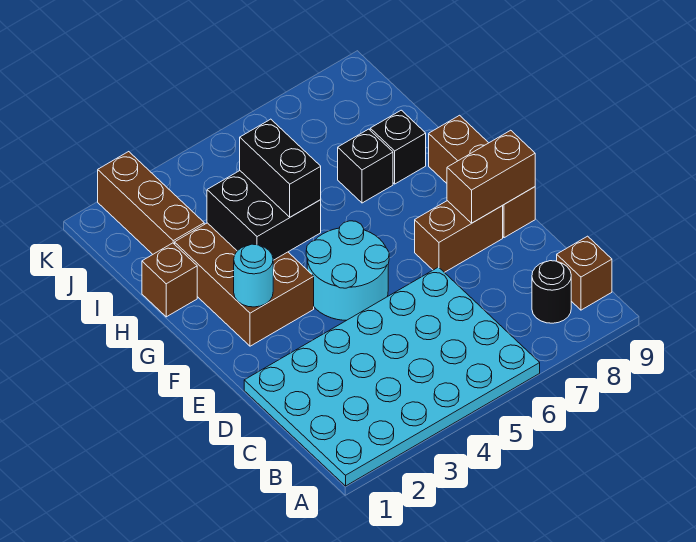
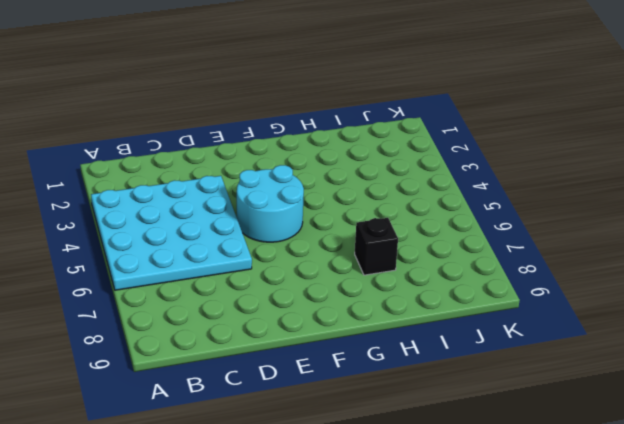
cyan 4x4 plate [91,176,252,290] -> cyan 4x6 plate [244,267,540,486]
none -> black 1x1 round brick [532,261,571,323]
none -> brown 1x1 brick [557,236,612,310]
none -> brown 1x2 brick [415,201,503,272]

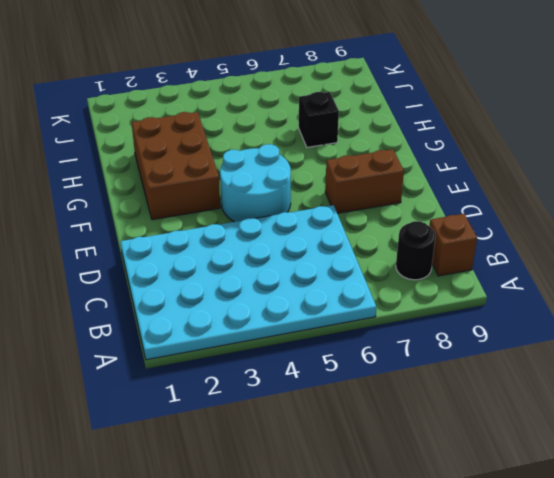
none -> brown 1x3 brick [429,115,535,238]
none -> brown 1x1 brick [142,243,197,317]
none -> black 1x1 brick [370,110,426,184]

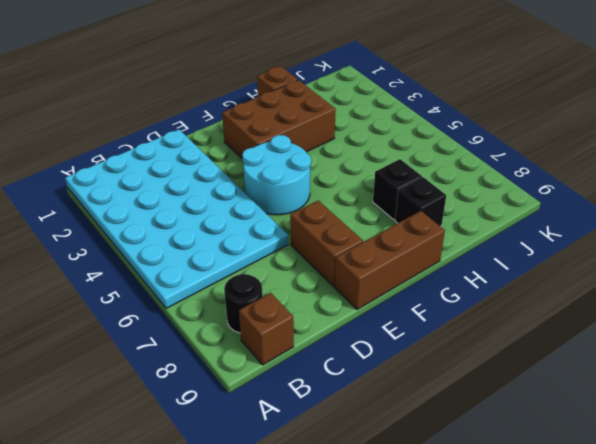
none -> brown 1x3 brick [98,152,204,254]
none -> brown 1x2 brick [447,130,535,223]
none -> cyan 1x1 round brick [234,244,273,307]

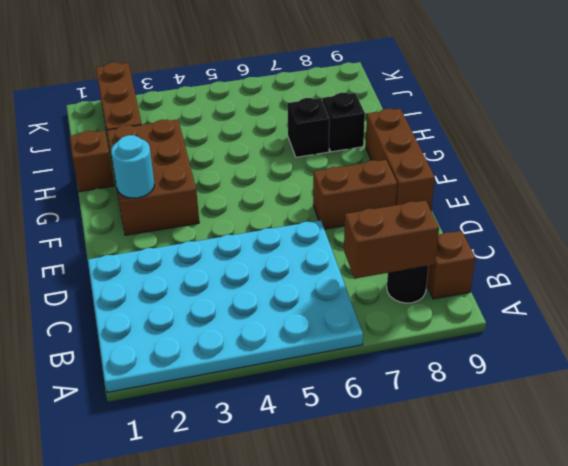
brown 1x2 brick [344,200,439,279] -> brown 1x2 brick moved to [447,130,535,223]
none -> cyan 2x2 round brick [306,221,389,320]
none -> black 2x2 brick [207,171,321,260]
none -> black 1x2 brick [240,119,321,217]

